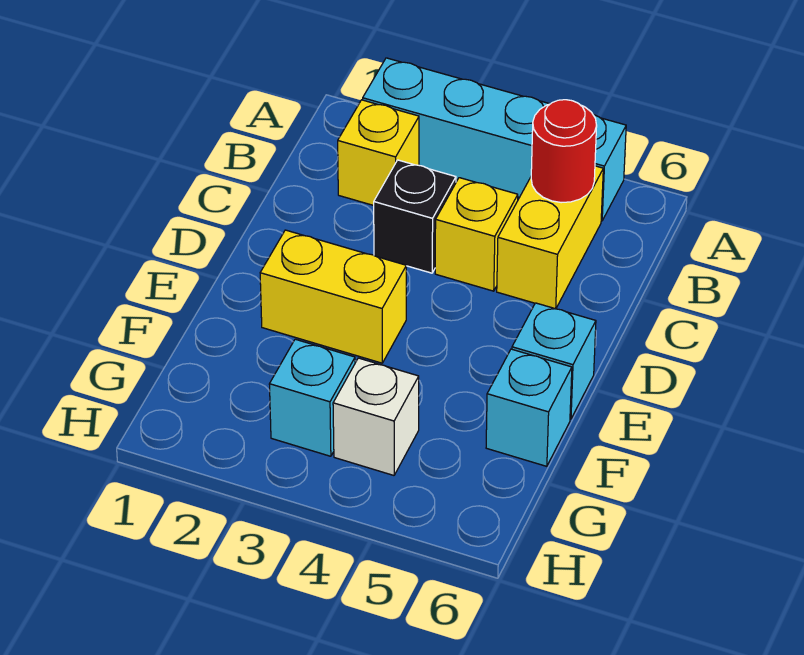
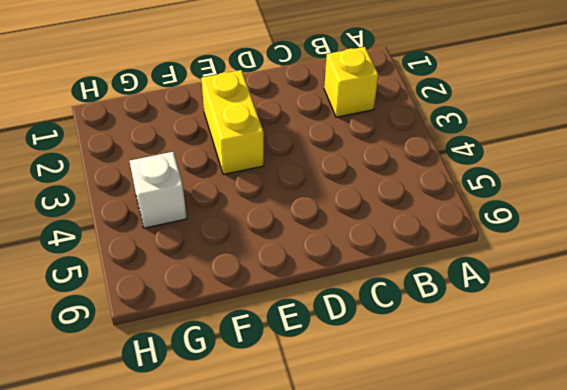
none -> cyan 1x4 brick [363,58,626,221]
none -> yellow 1x2 brick [497,166,603,309]

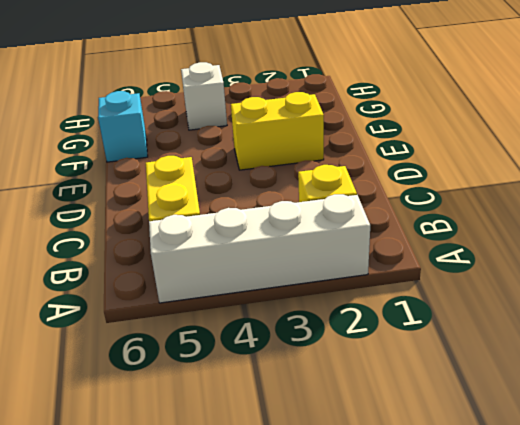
white 1x4 brick [149,194,370,303] -> cyan 1x4 brick [363,58,626,221]
none -> black 1x1 brick [374,160,456,273]
none -> yellow 1x1 brick [435,178,518,291]

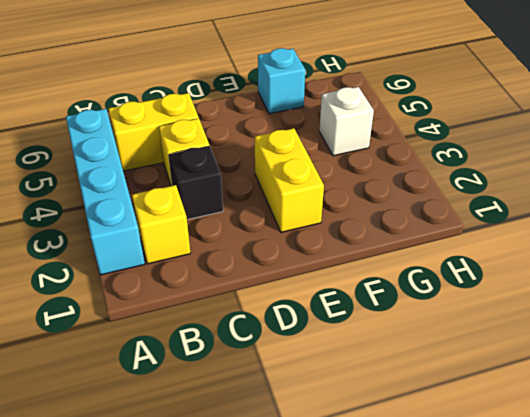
none -> cyan 1x1 brick [512,303,596,419]
none -> cyan 1x1 brick [269,339,355,456]

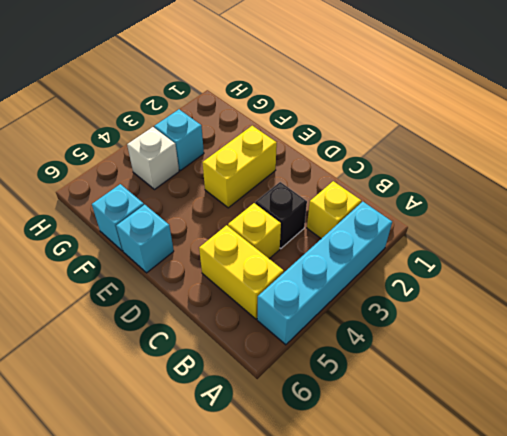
none -> red 1x1 round brick [531,100,597,203]

